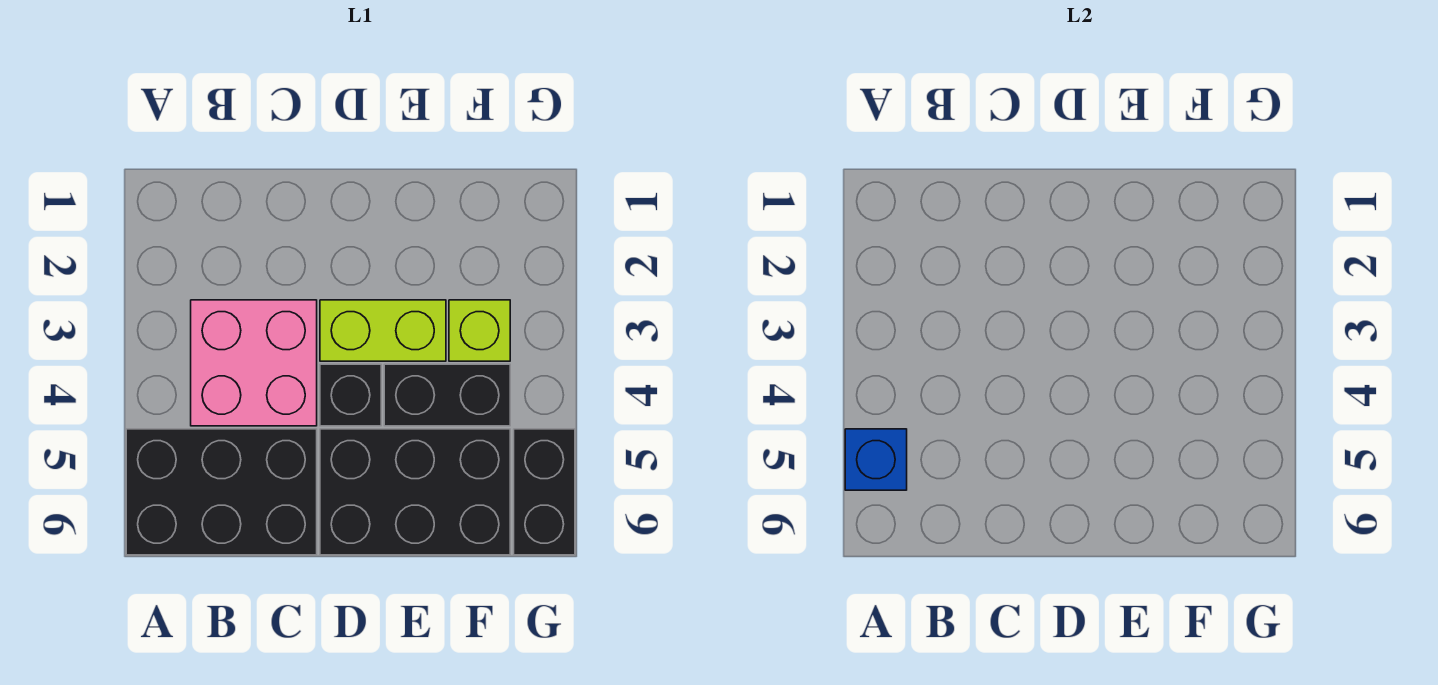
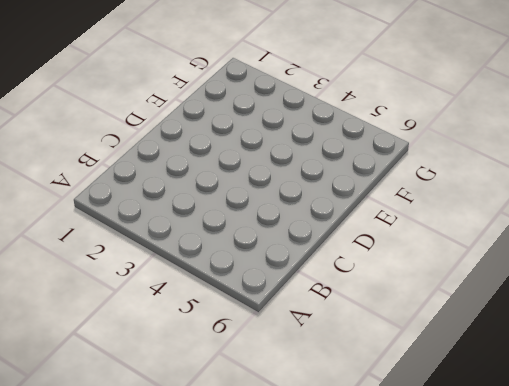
none -> black 2x3 brick [126,429,317,555]
none -> pink 2x2 brick [191,300,317,426]

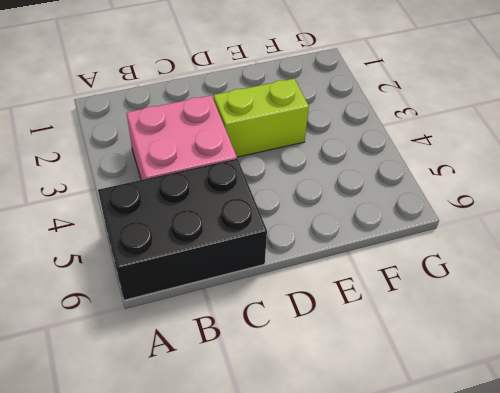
none -> black 1x1 brick [320,364,381,426]
none -> black 2x3 brick [320,429,510,555]

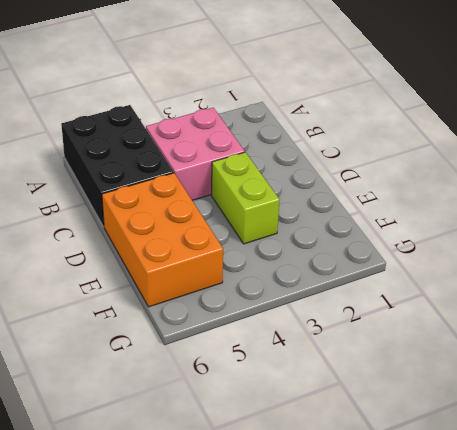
orange 2x3 brick [102,173,223,307] -> black 2x3 brick [320,429,510,555]
none -> black 1x1 brick [320,364,381,426]
none -> black 1x2 brick [384,364,510,426]

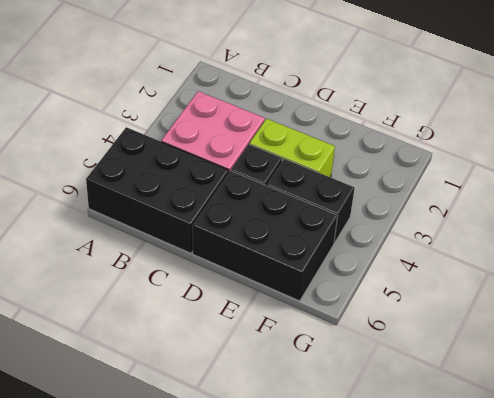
none -> lime 1x1 brick [449,300,510,361]
none -> black 1x2 brick [514,429,575,555]

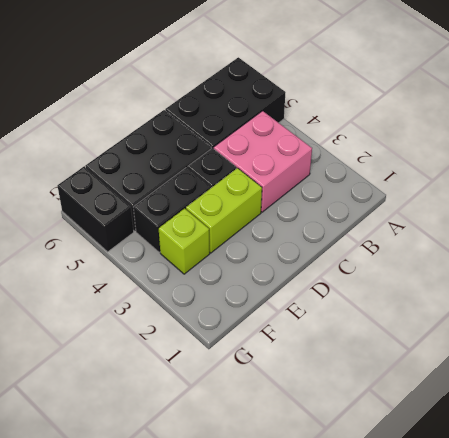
none -> blue 1x1 brick [845,429,907,490]

